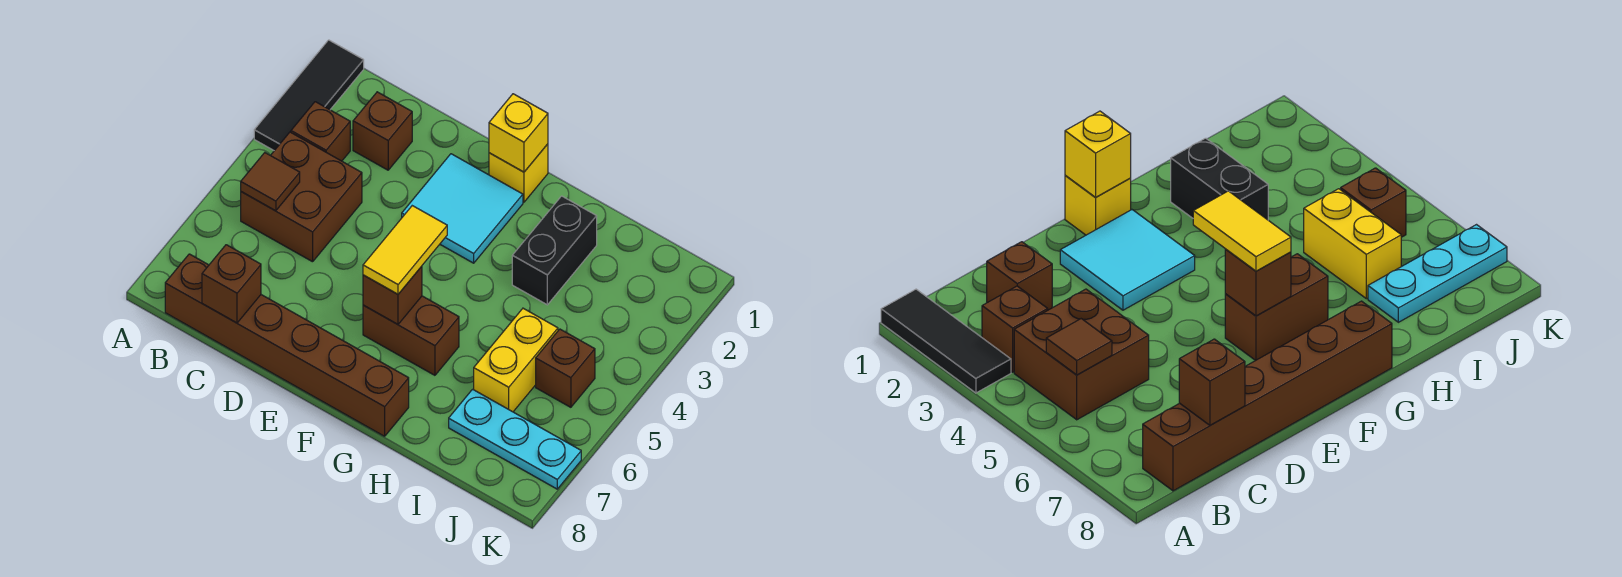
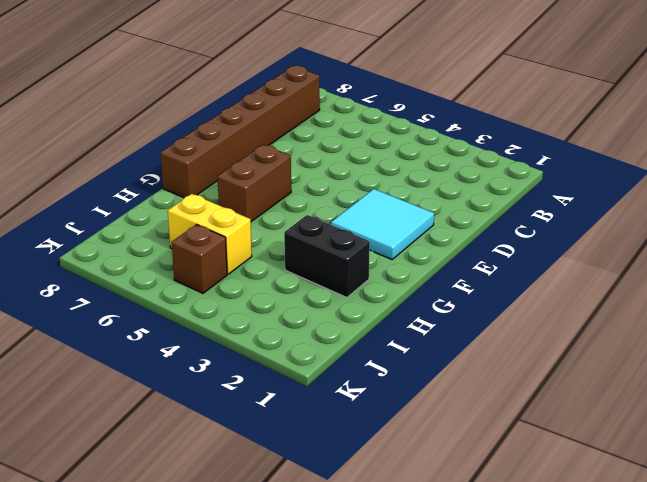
none -> black 1x3 tile [254,40,364,151]
none -> brown 1x1 brick [291,102,350,161]
none -> brown 2x2 brick [241,132,362,262]

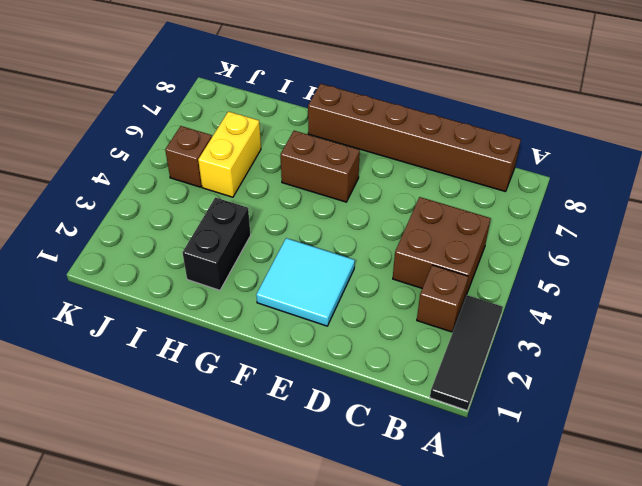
none -> brown 1x1 brick [353,92,412,170]
none -> yellow 1x1 brick [489,144,548,202]
none -> cyan 1x3 plate [449,389,581,489]

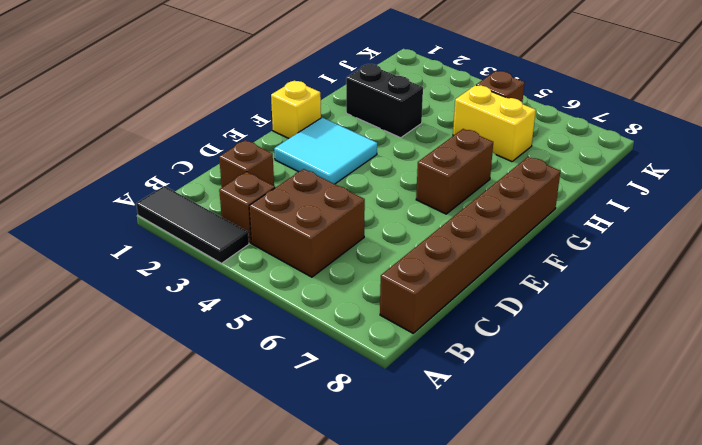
none -> cyan 1x3 plate [449,389,581,489]
none -> brown 1x1 tile [241,153,300,211]
none -> brown 1x1 brick [202,245,261,323]

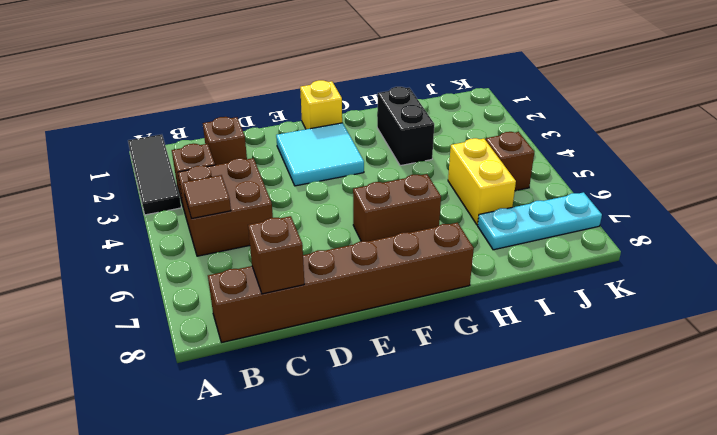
none -> yellow 1x1 brick [489,94,548,172]
none -> brown 1x1 brick [363,266,422,324]
none -> yellow 1x2 tile [363,206,447,294]

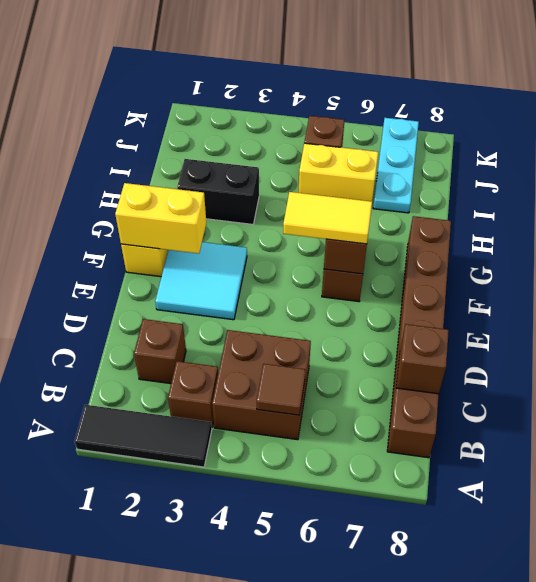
yellow 1x2 brick [115,183,206,254] -> yellow 1x1 brick [489,94,548,172]

